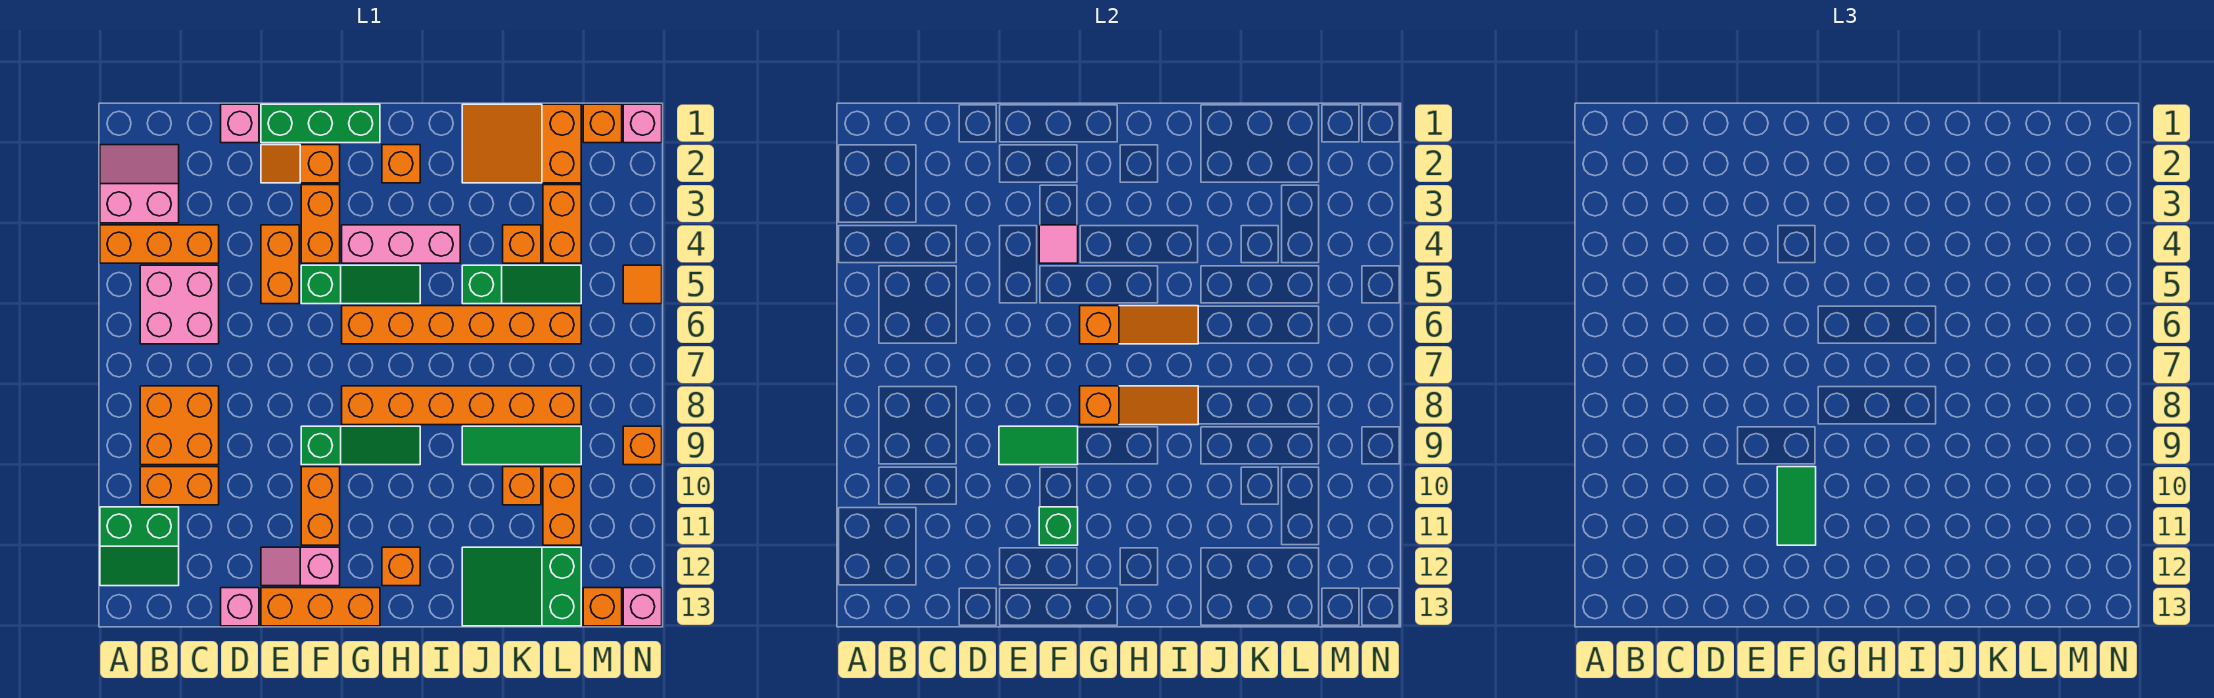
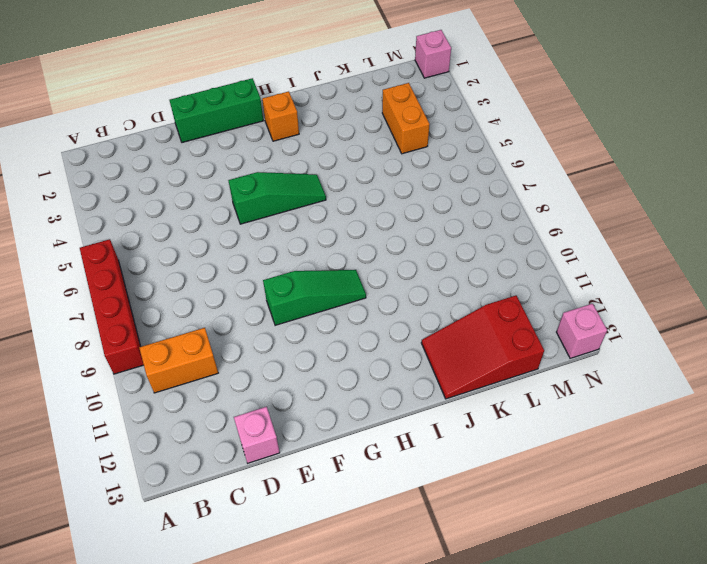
red 1x4 brick [80,239,144,374] -> none
red 2x3 slope [421,296,544,399] -> green 2x3 slope [462,547,581,626]
none -> pink 2x2 slope [100,145,179,223]
none -> orange 1x3 brick [100,225,219,263]
none -> green 2x2 slope [100,507,179,586]
none -> pink 2x2 brick [140,265,219,344]

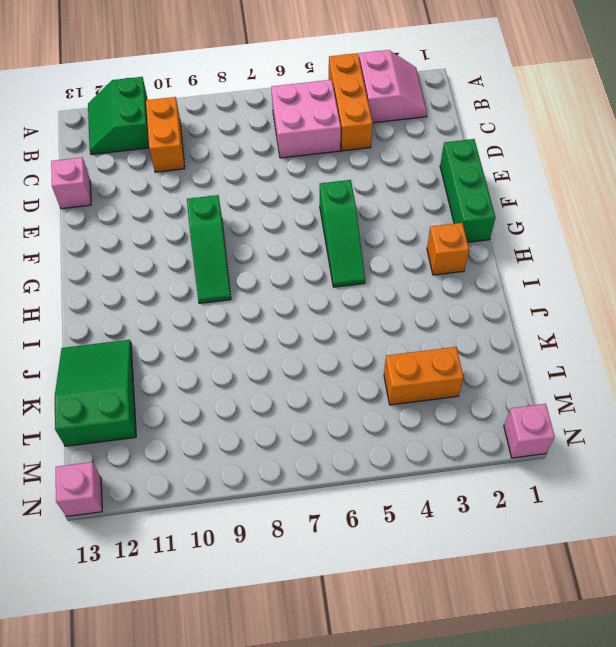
none -> orange 2x2 brick [140,386,219,465]
none -> pink 1x1 brick [221,104,259,143]
none -> orange 1x2 slope [261,145,340,183]
none -> orange 1x2 brick [261,225,299,304]

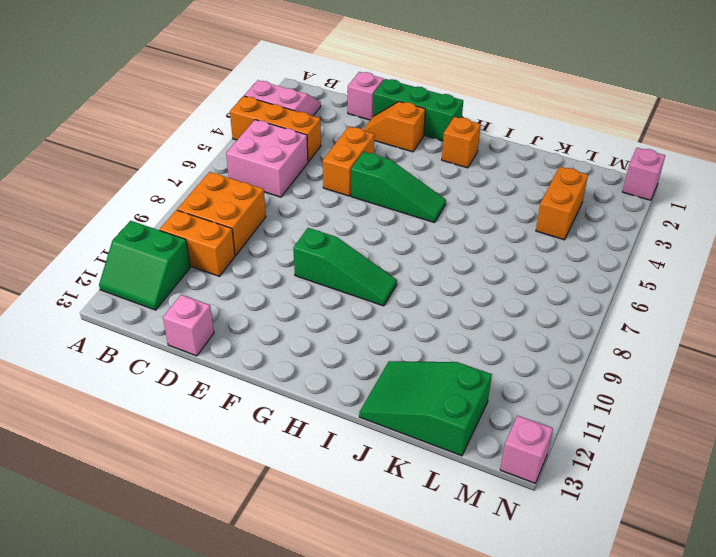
none -> pink 1x2 slope [261,547,340,586]
none -> orange 1x3 brick [261,588,380,626]
none -> orange 1x2 brick [301,185,340,263]
none -> orange 1x2 brick [301,467,340,545]

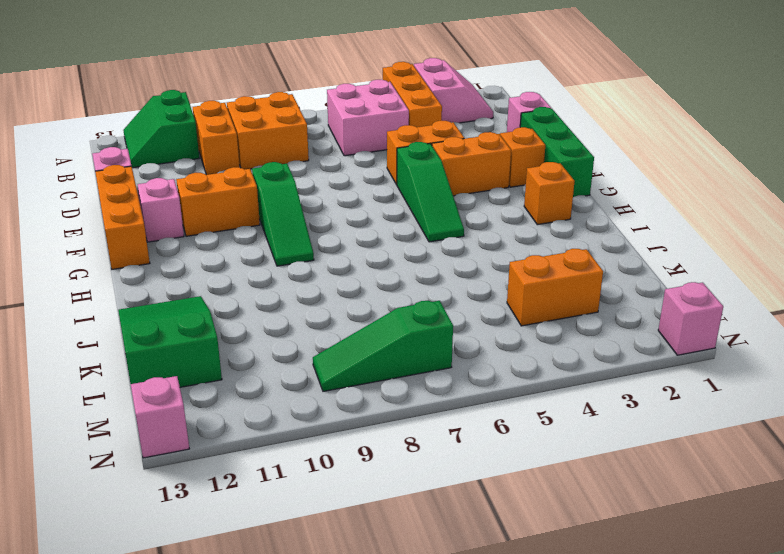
green 1x3 slope [313,301,453,391] -> green 1x3 slope turned to [462,265,581,304]
none -> pink 1x3 brick [342,225,460,263]
none -> orange 1x6 brick [342,306,581,344]
none -> orange 1x6 brick [342,386,581,425]
none -> orange 1x1 brick [382,547,420,586]

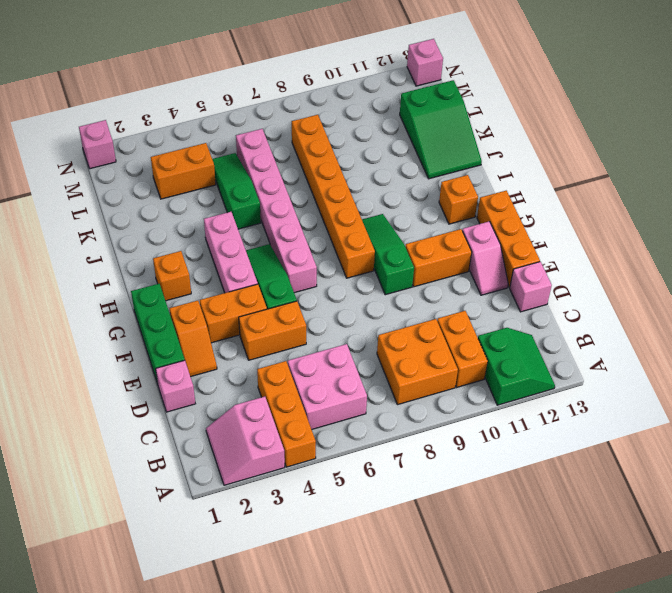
pink 1x6 brick [236,129,317,293] -> orange 1x6 brick [342,306,581,344]
none -> orange 2x3 slope [462,104,581,183]
none -> green 1x3 tile [462,426,581,465]
none -> orange 1x1 brick [503,225,541,263]
none -> orange 1x1 brick [503,467,541,505]

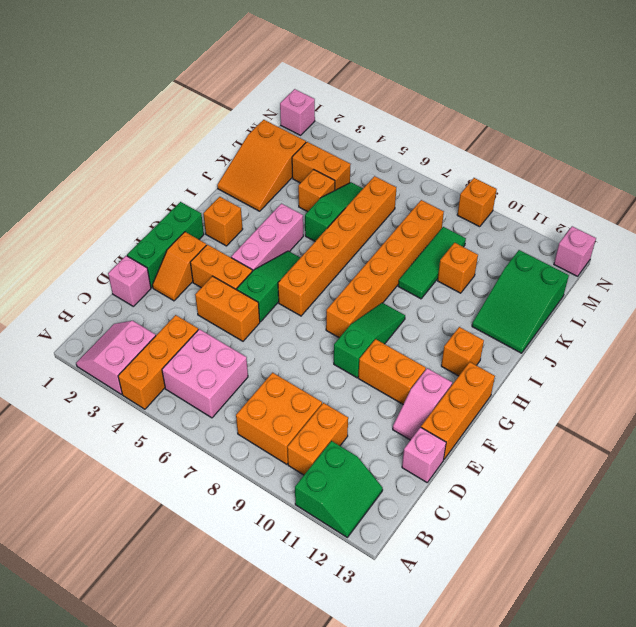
none -> orange 1x2 brick [543,467,581,545]
none -> orange 1x1 brick [583,104,622,143]
none -> orange 1x1 brick [583,588,622,626]
none -> orange 1x1 tile [623,265,662,304]

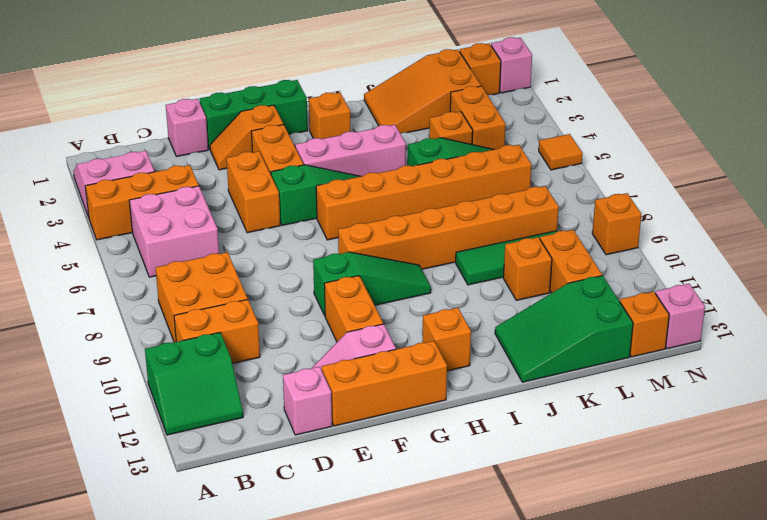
none -> green 1x2 tile [999,426,1078,465]
none -> pink 1x1 tile [1039,225,1078,263]
none -> green 1x1 brick [1039,507,1078,545]
none -> orange 1x3 slope [1080,306,1198,344]

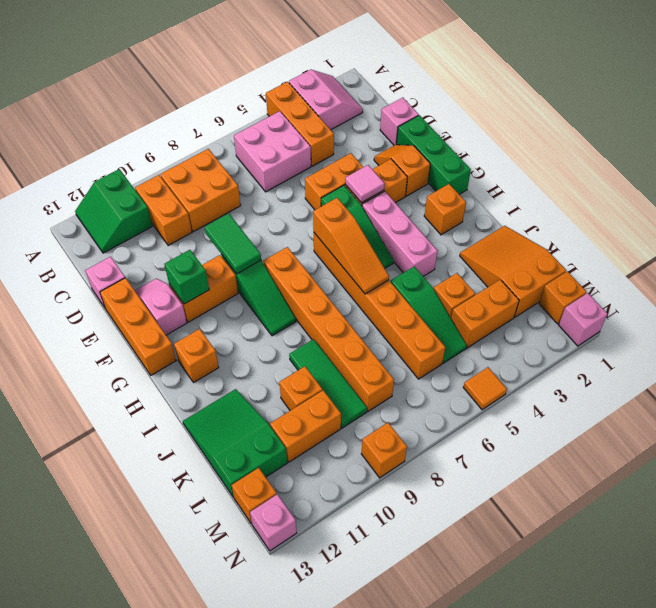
none -> orange 1x3 slope [1080,386,1198,425]
none -> green 1x2 tile [1777,467,1816,545]

